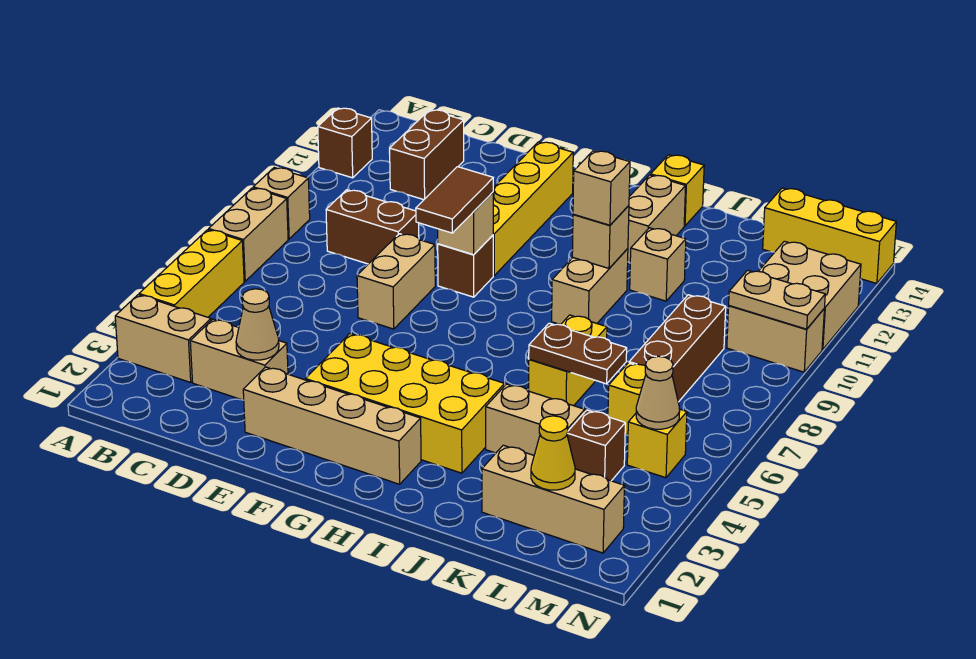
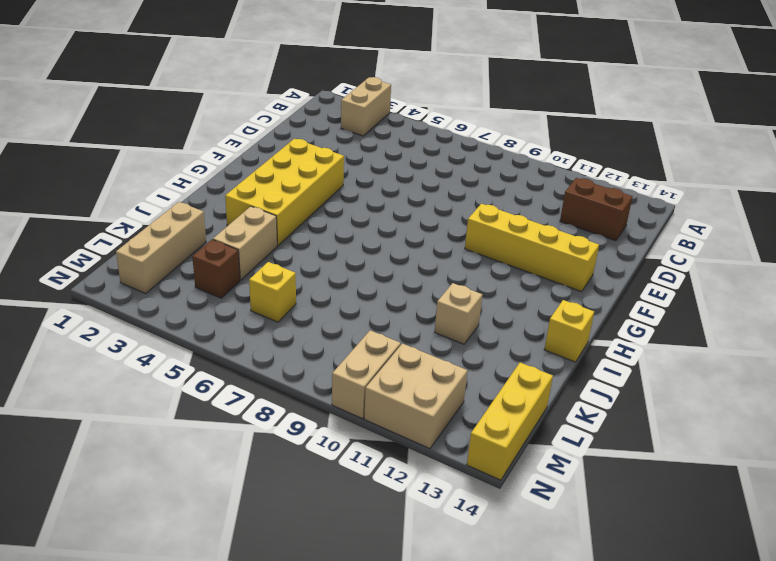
none -> yellow 1x3 brick [139,230,244,317]
none -> tan 1x2 brick [209,188,288,281]
none -> tan 1x1 brick [253,168,310,239]
none -> brown 1x1 brick [318,108,372,178]

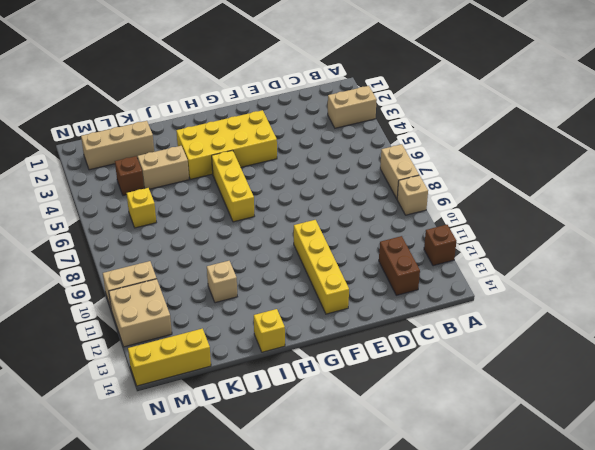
yellow 1x3 brick [212,150,254,222] -> yellow 1x3 brick moved to [139,230,244,317]
none -> tan 1x2 brick [190,319,288,400]
none -> brown 1x2 brick [326,190,419,264]
none -> tan 1x4 brick [243,367,421,484]
none -> tan 1x2 brick [357,234,435,329]

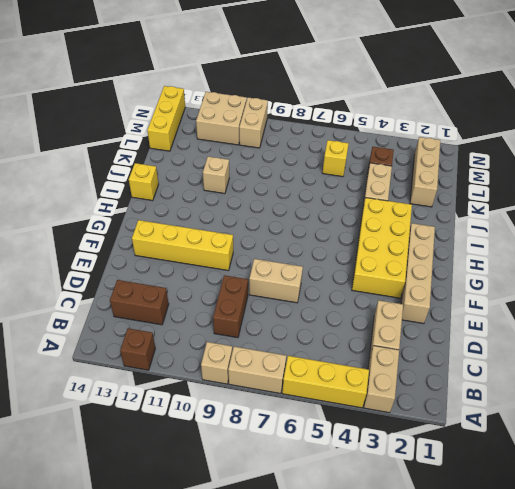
none -> brown 1x1 brick [438,235,493,297]
none -> tan 1x2 brick [552,249,628,325]
none -> tan 1x2 brick [628,175,686,263]
none -> yellow 1x2 brick [529,315,607,406]

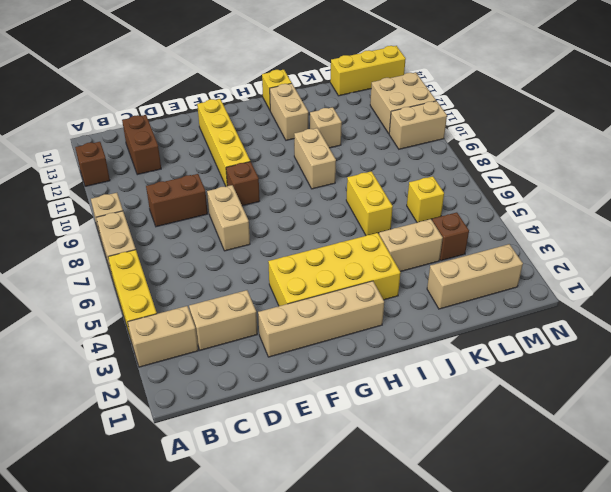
none -> brown 1x3 brick [629,295,726,402]
none -> yellow 1x1 brick [627,409,687,478]
none -> tan 1x1 cone [236,289,279,360]
none -> tan 1x1 brick [438,192,493,255]

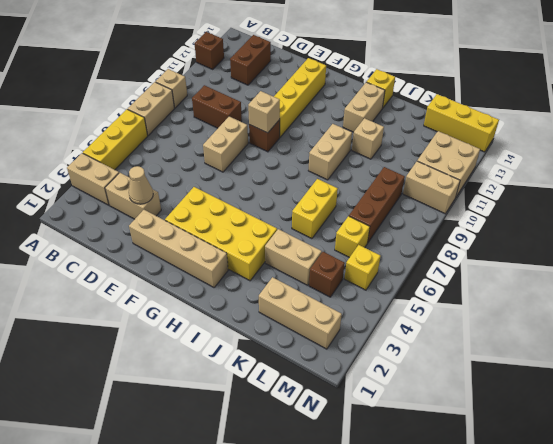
none -> tan 1x1 brick [572,206,629,268]
none -> brown 1x2 plate [529,323,627,384]
none -> yellow 1x1 cone [531,416,575,490]
none -> tan 1x1 cone [636,356,680,429]

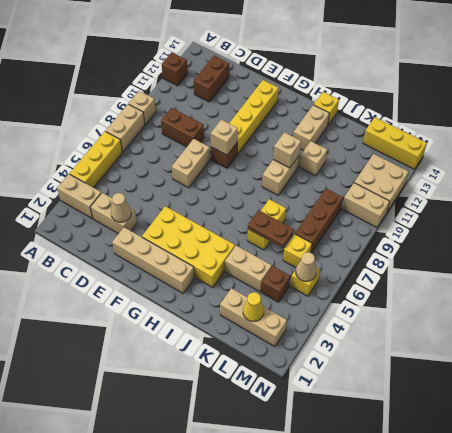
none -> tan 1x2 plate [729,270,825,329]
none -> brown 1x2 tile [416,167,493,233]
none -> tan 1x1 brick [573,151,630,225]

